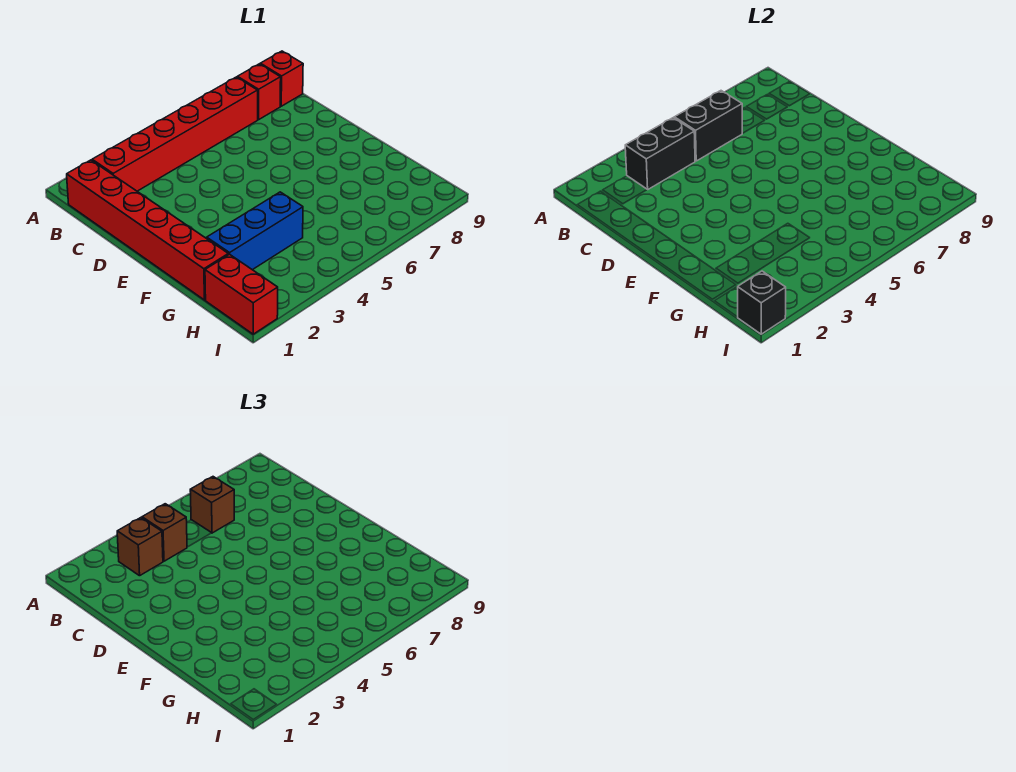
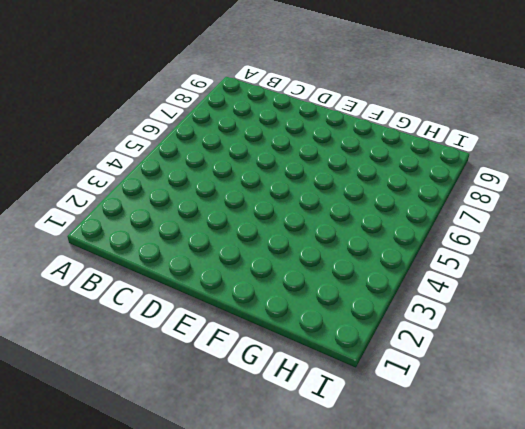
none -> red 1x6 brick [67,160,228,300]
none -> red 1x6 brick [92,77,258,191]
none -> red 1x1 brick [237,64,281,120]

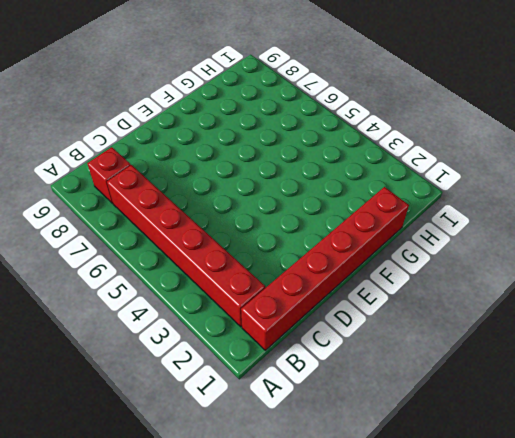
none -> red 1x1 brick [260,51,303,106]
none -> blue 1x3 brick [207,192,303,270]
none -> red 1x2 brick [205,254,278,334]

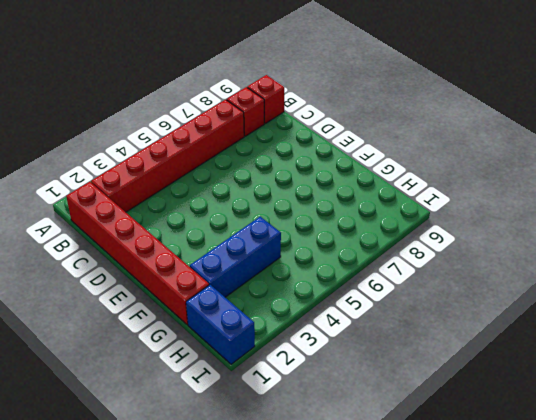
blue 1x2 brick [186,285,255,364] -> red 1x2 brick [205,254,278,334]
none -> black 1x2 brick [625,118,695,190]
none -> black 1x2 brick [674,91,742,161]
none -> black 1x1 brick [738,271,786,334]

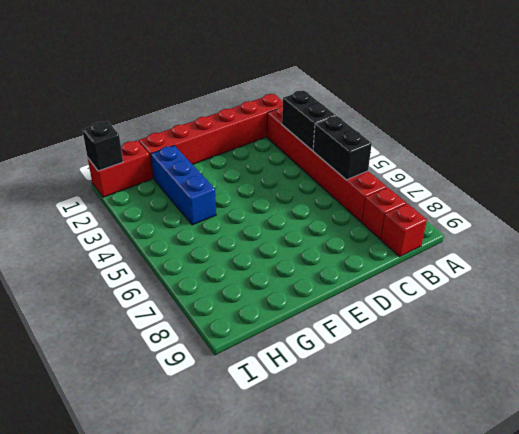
none -> brown 1x1 brick [117,518,163,576]
none -> brown 1x1 brick [142,504,187,561]
none -> brown 1x1 brick [190,477,234,533]

